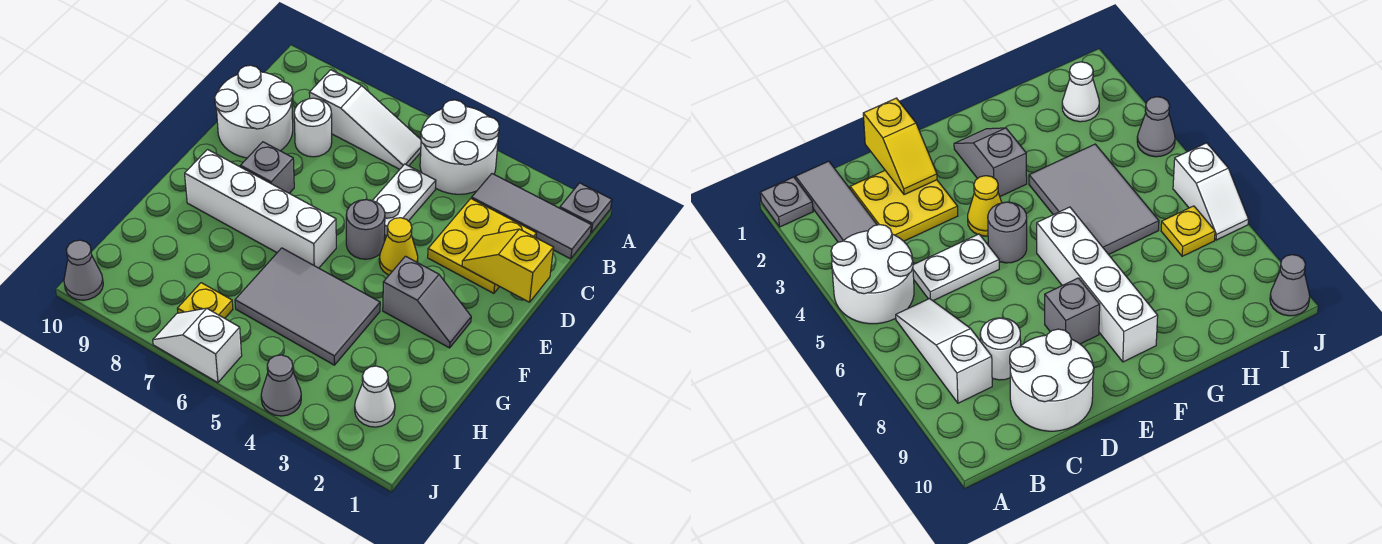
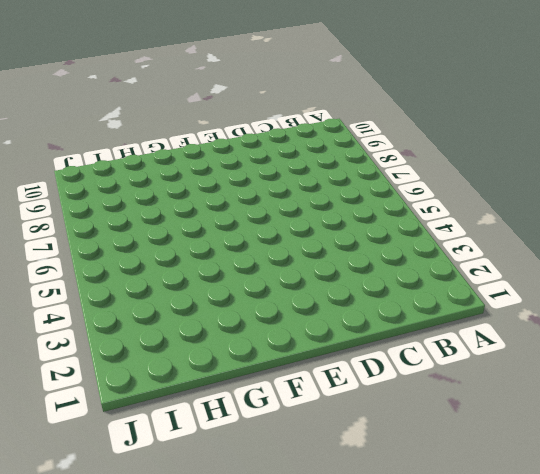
none -> grey 1x1 plate [560,183,612,233]
none -> white 2x2 round brick [420,100,499,194]
none -> grey 1x3 tile [472,174,592,259]

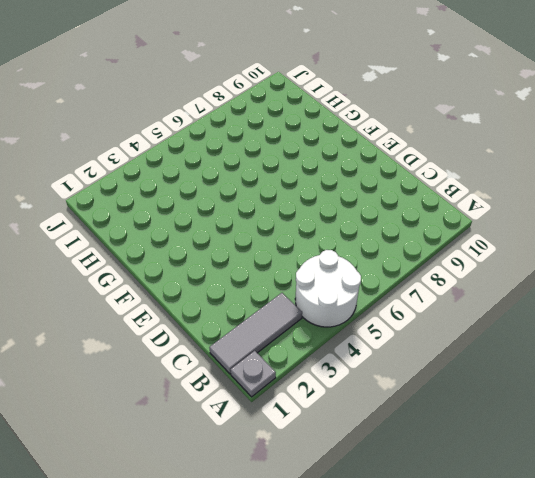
none -> white 1x3 slope [309,70,421,169]
none -> yellow 2x2 plate [428,199,536,293]
none -> white 1x2 plate [372,164,436,236]

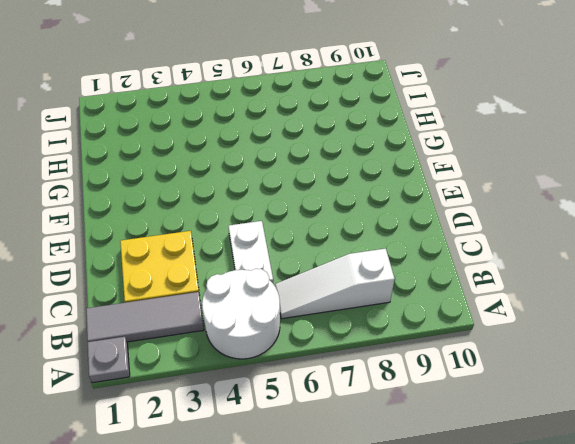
none -> white 1x1 round brick [294,98,332,157]
none -> white 2x2 round brick [215,65,293,158]
none -> yellow 1x1 cone [379,218,418,275]

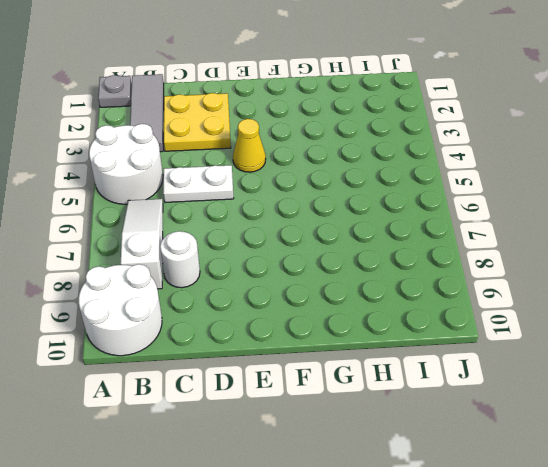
white 2x2 round brick [79,264,162,356] -> white 2x2 round brick moved to [215,65,293,158]
none -> grey 1x1 round brick [346,200,385,259]
none -> grey 1x1 brick [241,142,294,193]
none -> grey 1x2 slope [383,256,471,348]

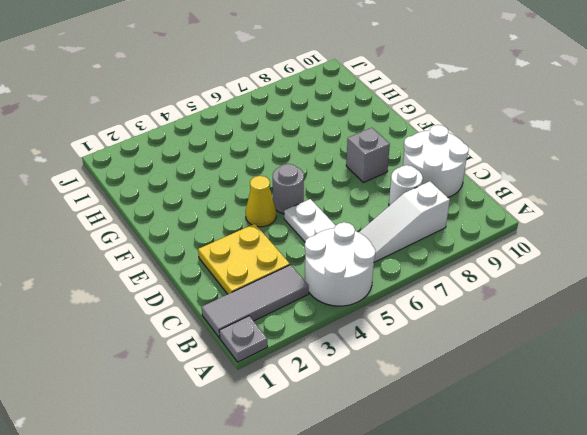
none -> grey 1x2 slope [383,256,471,348]
none -> white 1x4 brick [185,150,336,268]
none -> grey 2x3 tile [235,248,380,365]

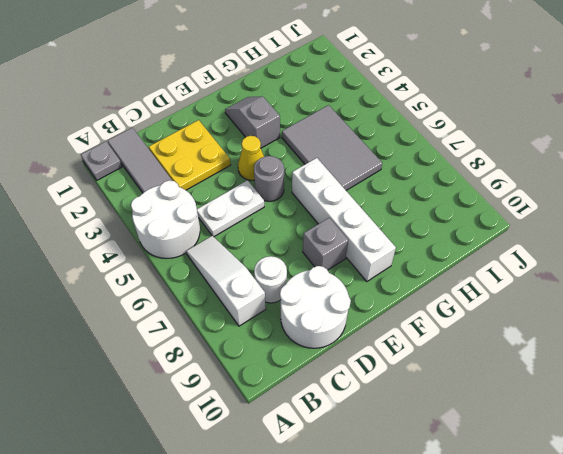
none -> white 1x1 cone [355,366,395,427]
none -> yellow 1x1 plate [177,283,233,318]
none -> grey 1x1 cone [261,355,301,416]

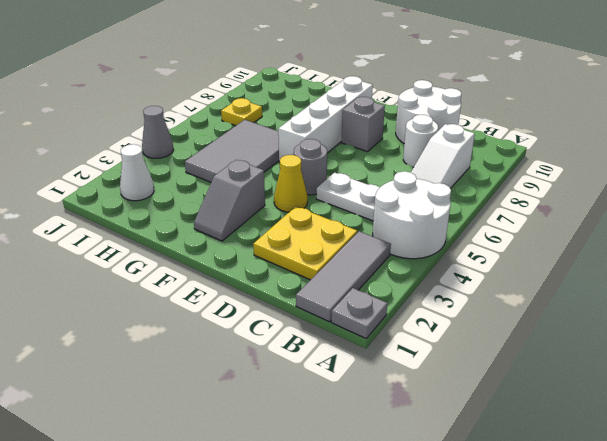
none -> white 1x2 slope [153,308,242,383]
none -> grey 1x1 cone [64,240,103,300]
none -> yellow 1x2 slope [462,229,554,302]

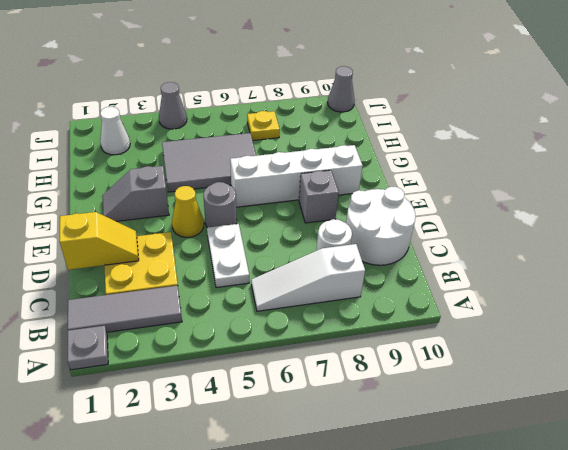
none -> white 2x2 round brick [420,100,499,194]
none -> white 1x2 slope [153,308,242,383]

